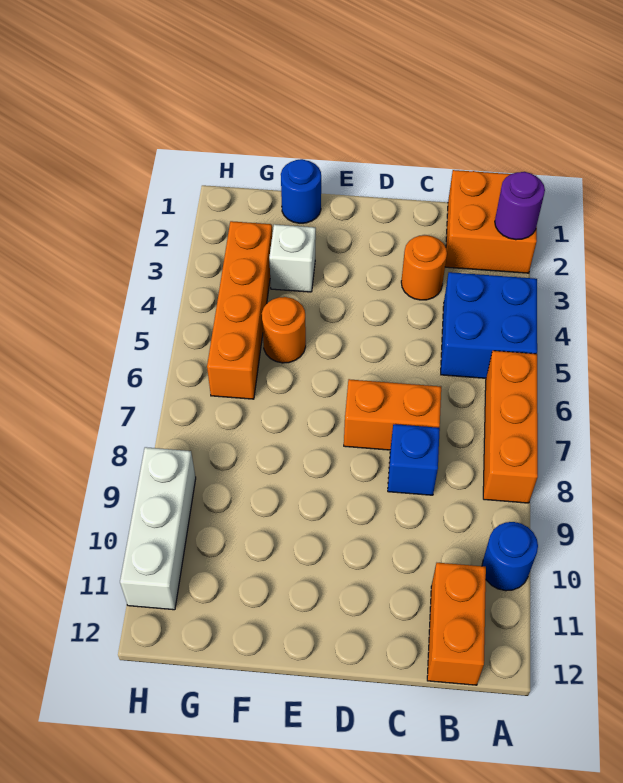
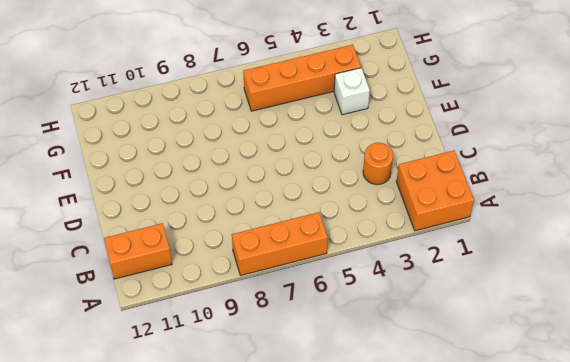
none -> blue 2x2 brick [441,272,537,378]
none -> blue 1x1 round brick [482,522,538,591]
none -> orange 1x2 brick [344,379,441,450]

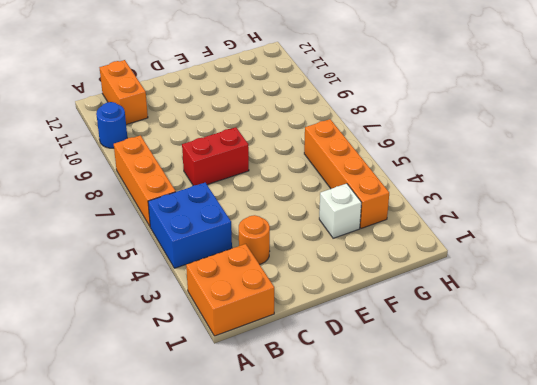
red 1x2 brick [182,127,249,185] -> orange 1x2 brick [344,379,441,450]
none -> blue 1x1 brick [388,424,440,495]
none -> blue 1x1 round brick [281,159,321,223]
none -> orange 1x1 round brick [262,297,306,363]

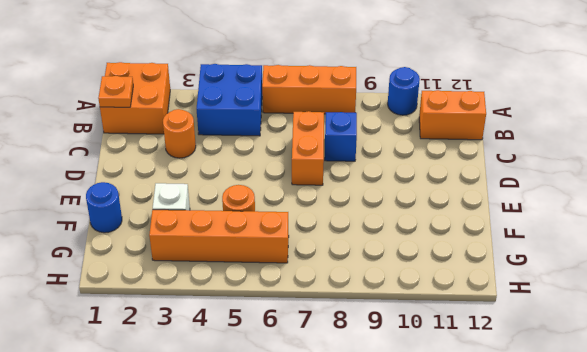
orange 1x1 plate [98,76,133,107] -> none
none -> white 1x3 brick [120,447,196,610]
none -> purple 1x1 round brick [495,172,545,240]

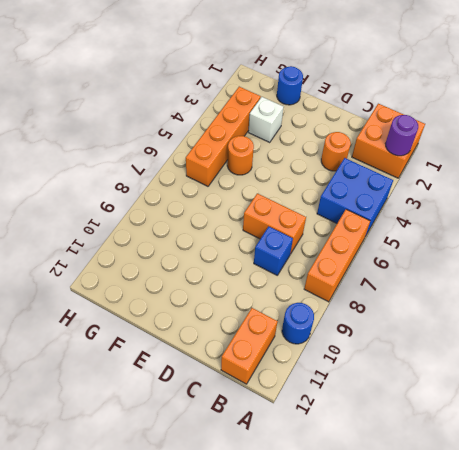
none -> white 1x3 brick [120,447,196,610]

